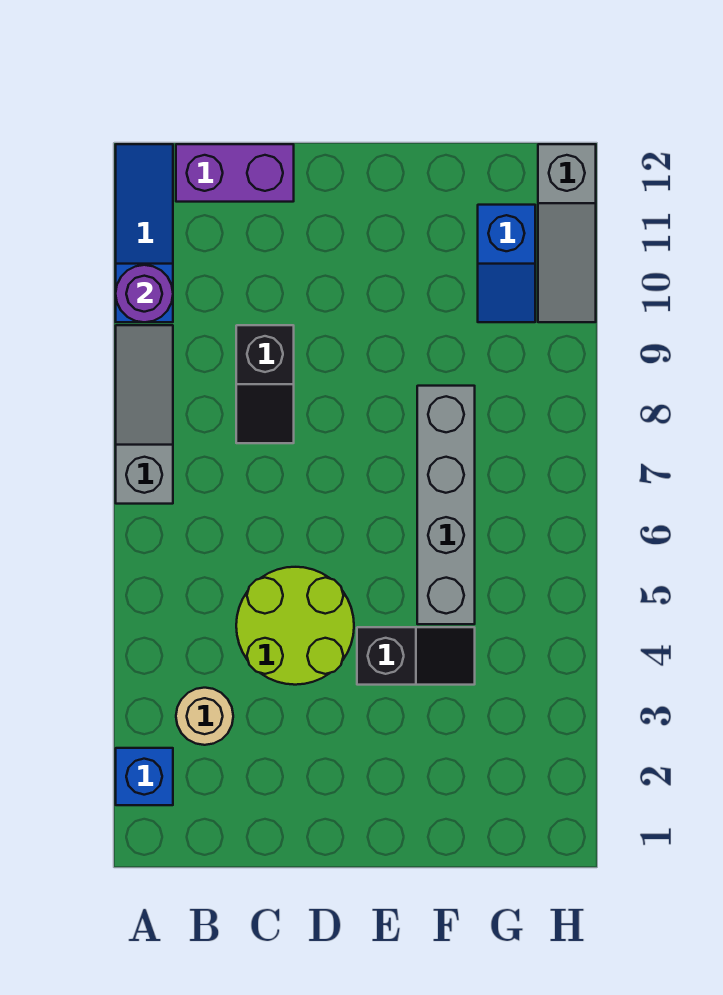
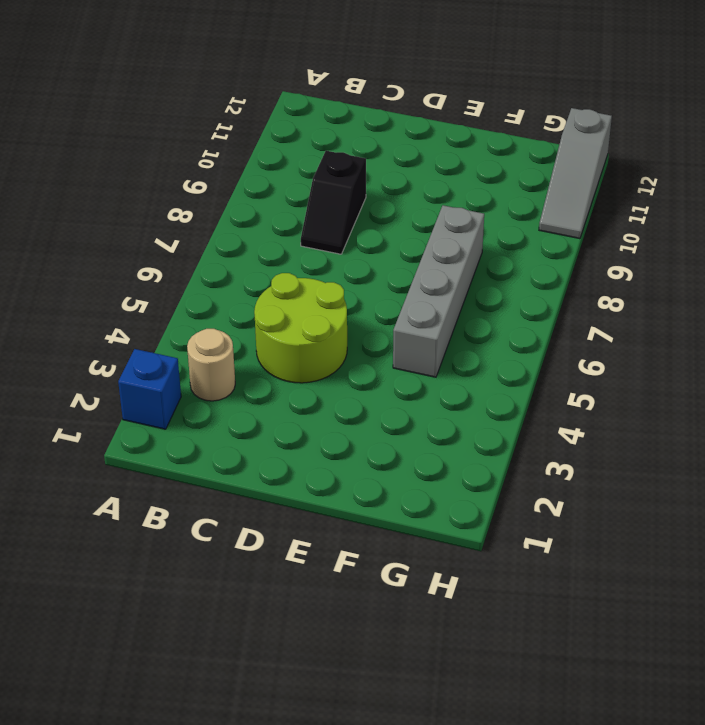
none -> grey 1x3 slope [116,325,173,504]
none -> blue 1x3 slope [116,144,173,322]
none -> purple 1x2 brick [176,144,294,202]

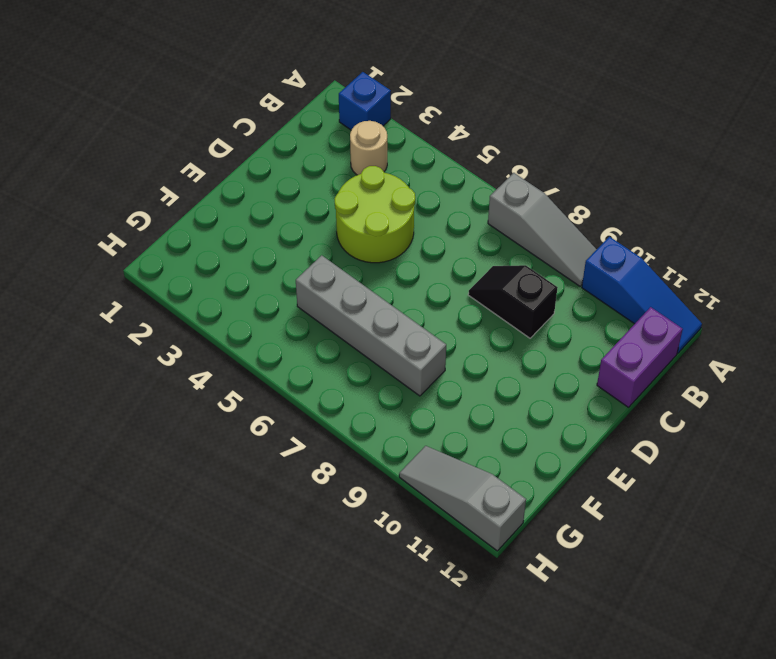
none -> black 1x2 slope [357,627,475,685]
none -> blue 1x2 slope [478,205,535,322]
none -> purple 1x1 round brick [116,265,173,322]

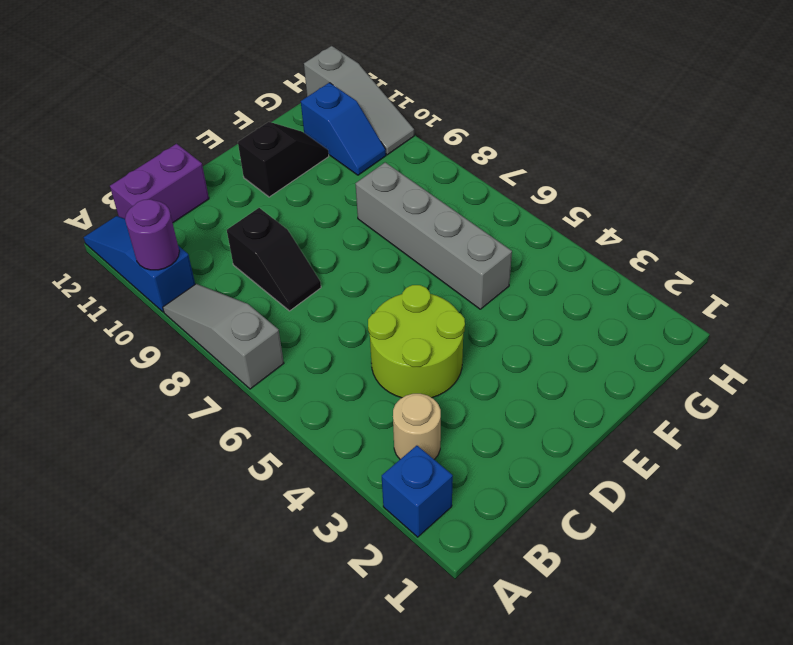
black 1x2 slope [238,122,329,197] -> black 1x2 slope moved to [357,627,475,685]

